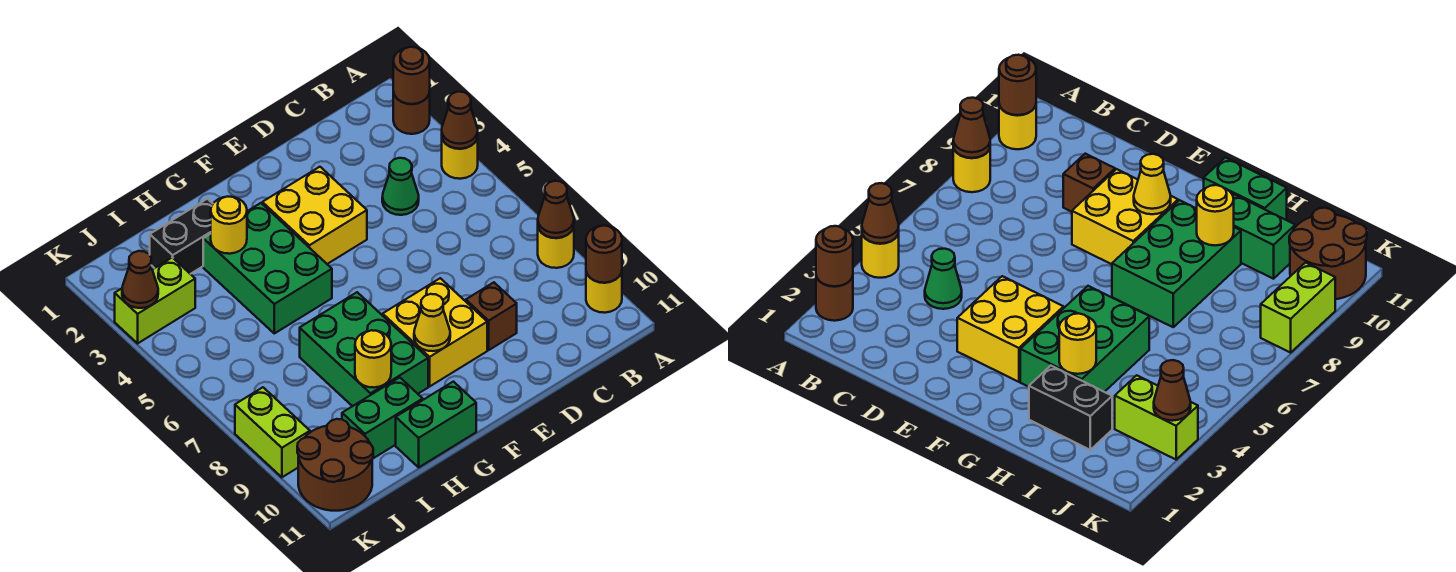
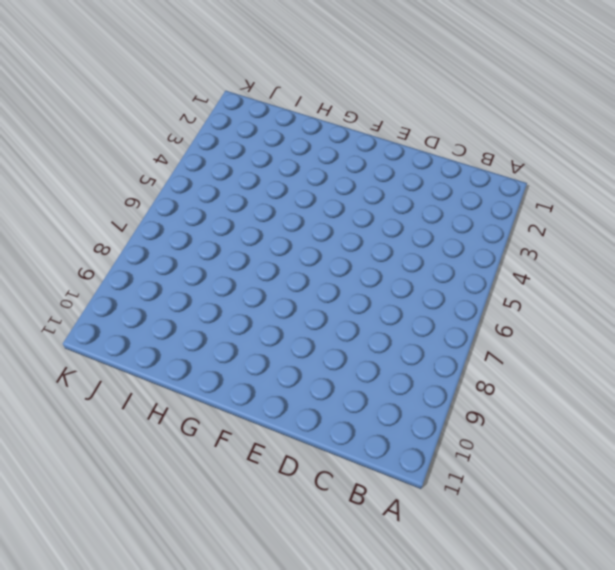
none -> brown 1x1 round brick [393,92,430,134]
none -> yellow 1x1 round brick [442,137,478,179]
none -> yellow 1x1 round brick [538,227,574,268]

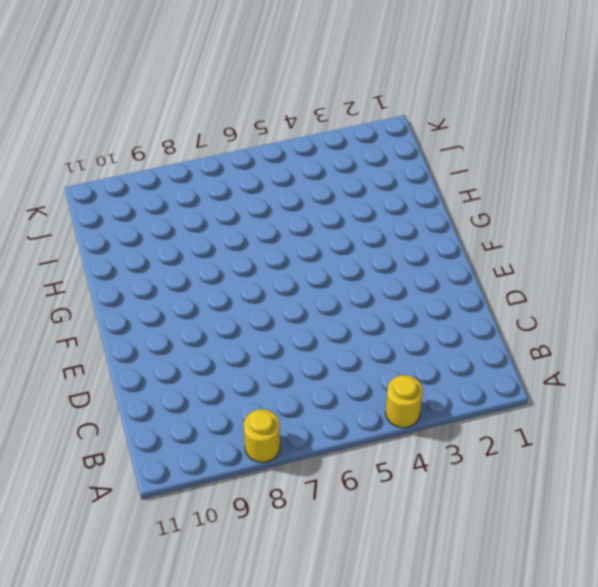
none -> brown 1x1 round brick [393,92,430,134]
none -> yellow 1x1 round brick [586,272,622,313]
none -> green 1x1 cone [382,158,419,215]

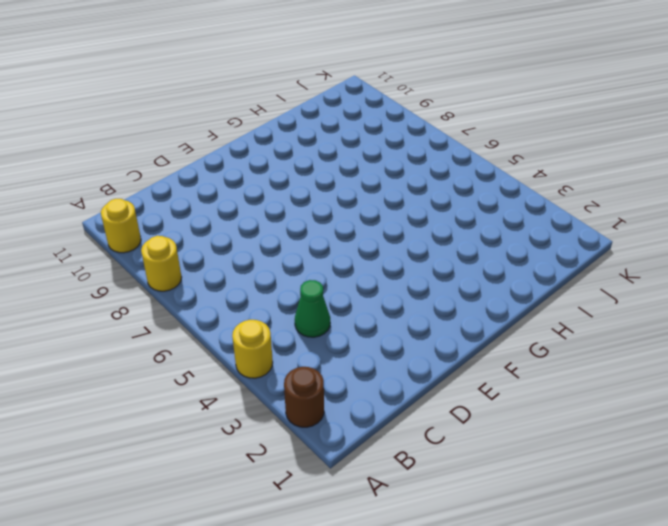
none -> brown 1x1 brick [466,282,517,350]
none -> yellow 2x2 brick [262,167,367,264]
none -> yellow 2x2 brick [383,278,487,386]

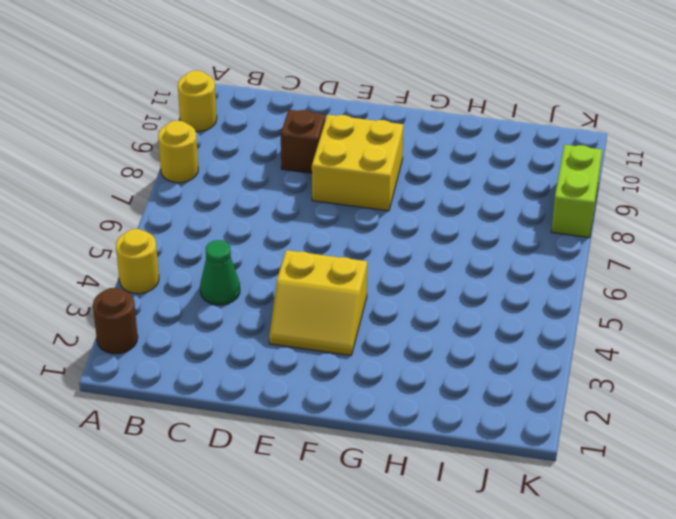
yellow 2x2 slope [269,250,367,355] -> yellow 2x2 brick [262,167,367,264]
none -> green 2x3 brick [203,203,332,333]
none -> green 2x3 brick [300,292,428,406]
none -> green 1x2 brick [396,382,476,467]

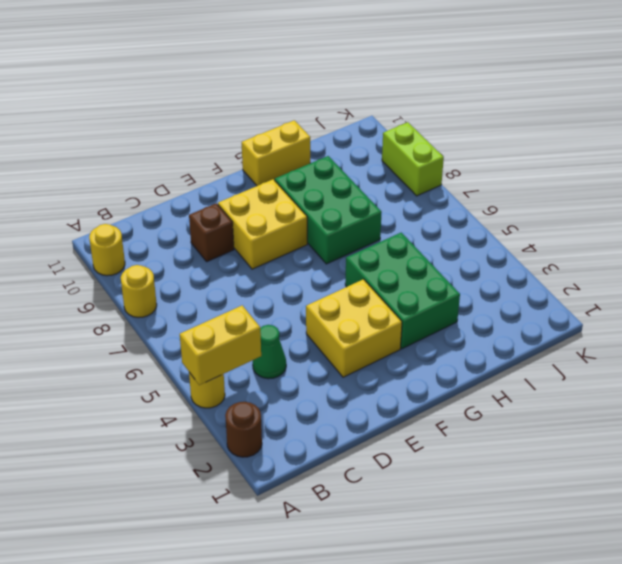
yellow 1x2 brick [180,305,261,385] -> brown 1x1 cone [442,92,478,149]
yellow 1x2 brick [242,120,310,186] -> green 1x2 brick [396,382,476,467]
none -> black 1x2 brick [150,199,213,274]
none -> green 1x2 brick [342,377,423,458]
none -> lime 1x2 brick [115,257,195,343]

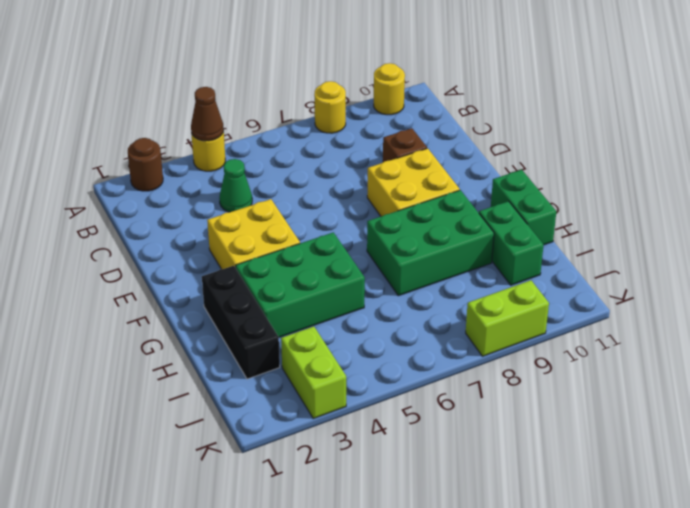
black 1x3 brick [202,266,280,379] -> black 1x2 brick [150,199,213,274]
none -> brown 2x2 round brick [297,419,373,511]
none -> brown 1x1 round brick [393,47,430,104]
none -> brown 1x1 cone [538,181,574,238]

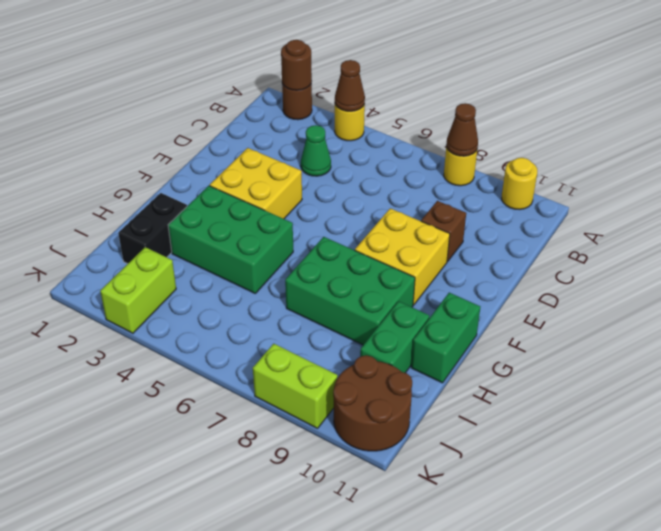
none -> brown 1x1 round brick [586,226,622,283]
none -> yellow 1x1 cone [414,294,450,351]
none -> yellow 1x1 round brick [211,197,247,254]

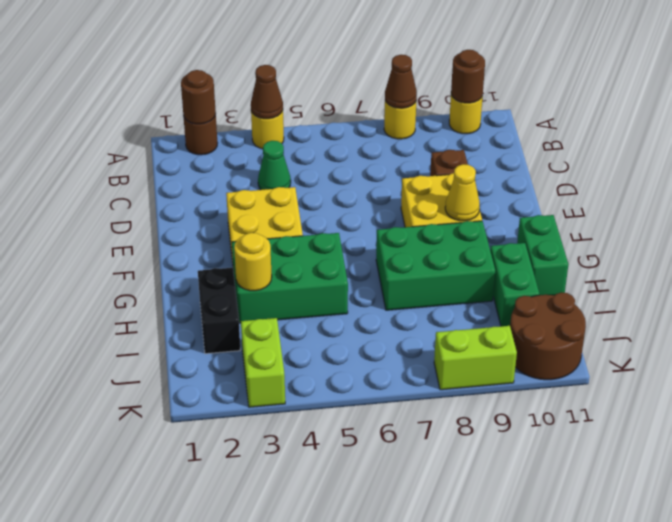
none -> yellow 1x1 round brick [355,330,391,388]
none -> brown 1x1 cone [122,251,158,308]

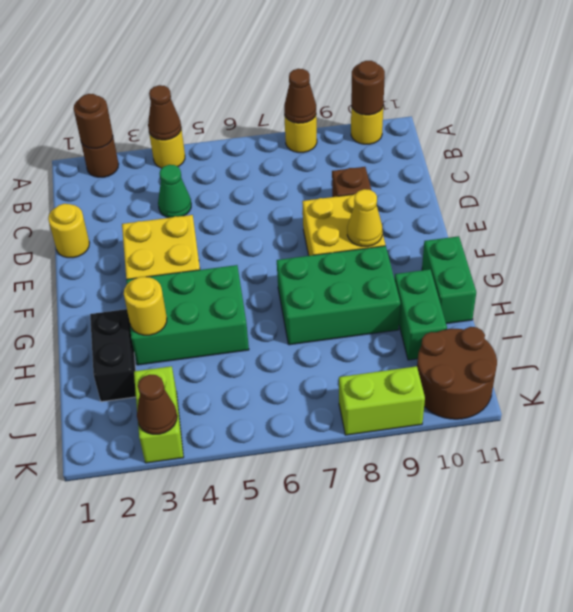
yellow 1x1 round brick [48,204,89,258] -> yellow 1x1 round brick moved to [355,330,391,388]

